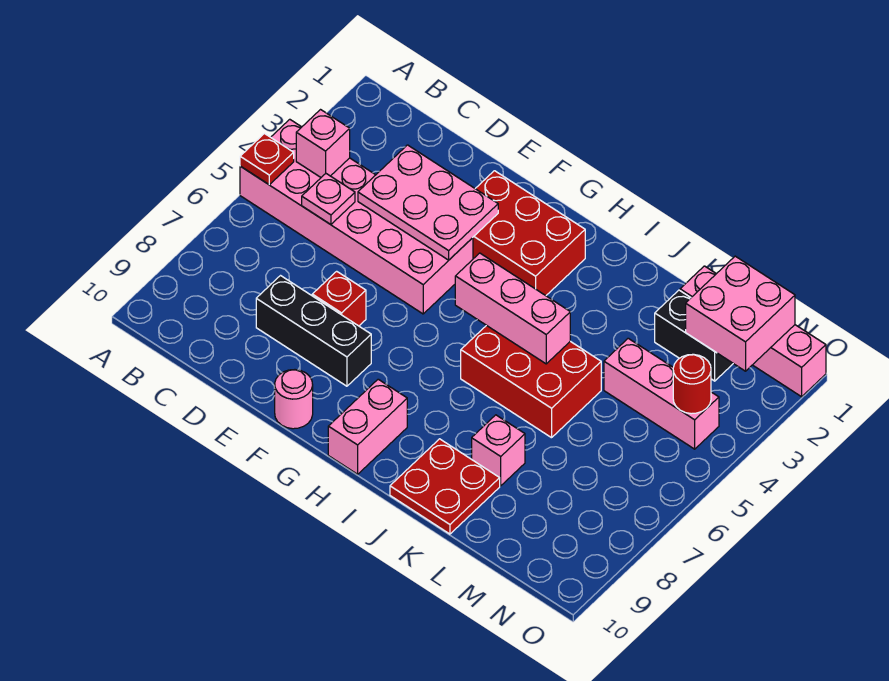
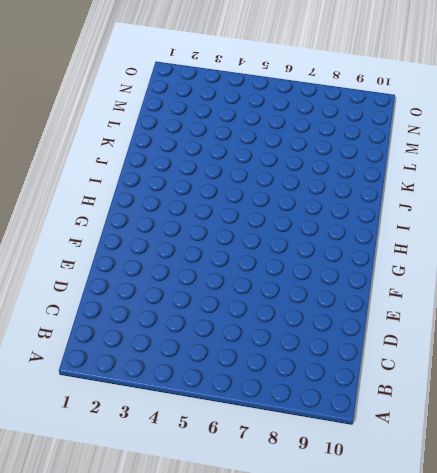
none -> pink 2x6 brick [240,119,473,314]
none -> black 1x3 brick [256,276,371,386]
none -> red 1x1 brick [312,271,366,326]

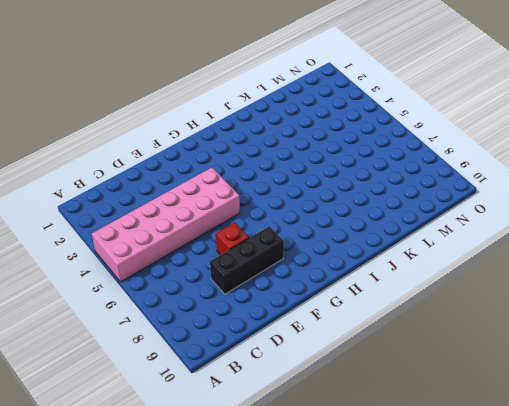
none -> red 2x3 brick [473,171,585,296]
none -> pink 1x1 round brick [275,370,313,429]
none -> pink 1x2 brick [328,379,407,474]

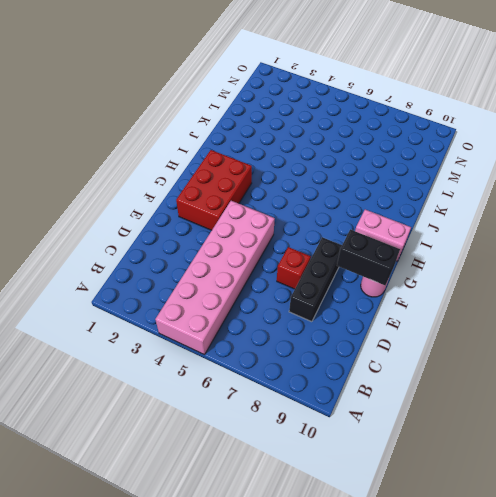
black 1x2 brick [337,229,400,285] -> black 1x2 brick turned to [655,290,733,381]
none -> red 2x3 brick [461,325,601,438]
none -> red 2x2 plate [390,439,500,534]
none -> pink 1x1 brick [472,415,525,486]

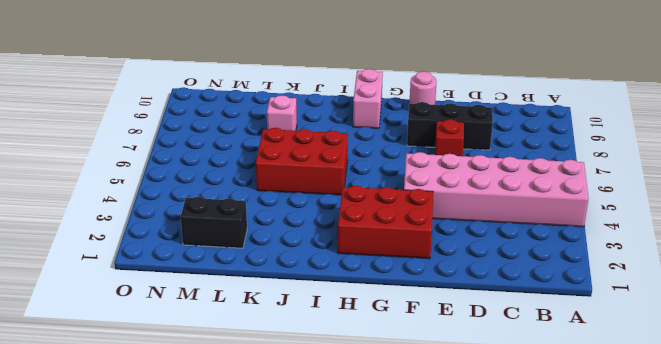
none -> red 2x2 plate [390,439,500,534]
none -> pink 1x4 brick [680,266,826,397]
none -> pink 1x3 brick [604,338,719,449]

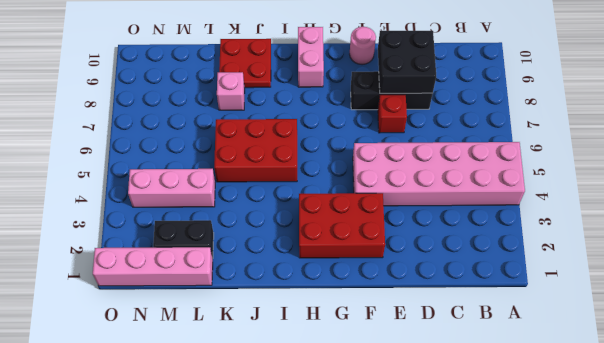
black 2x2 brick [378,31,436,93] -> none
none -> red 1x1 plate [240,134,294,185]
none -> pink 1x1 brick [296,110,350,177]
none -> pink 1x1 plate [302,174,355,225]

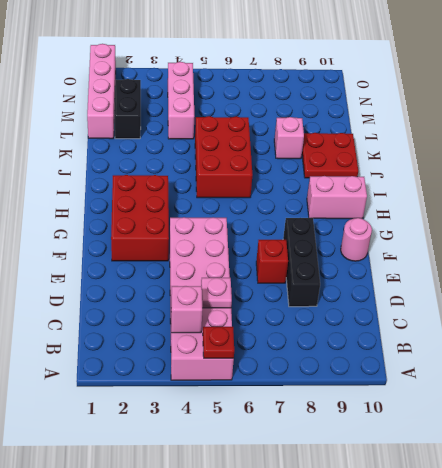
none -> pink 2x3 plate [358,145,498,260]
none -> pink 1x3 brick [455,253,570,364]
none -> pink 2x2 brick [686,256,795,371]

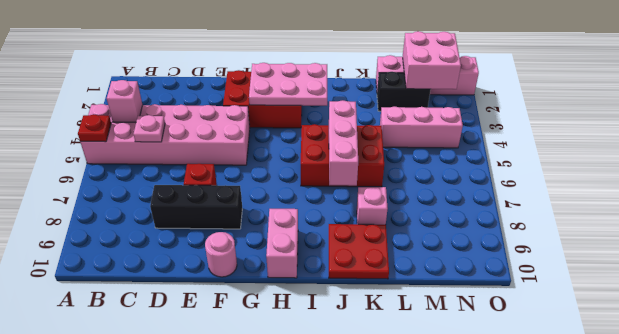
pink 2x3 plate [249,63,327,106] -> pink 2x3 plate moved to [358,145,498,260]
pink 1x3 brick [329,100,358,186] -> pink 1x3 brick turned to [455,253,570,364]
none -> red 1x1 round brick [673,354,711,414]

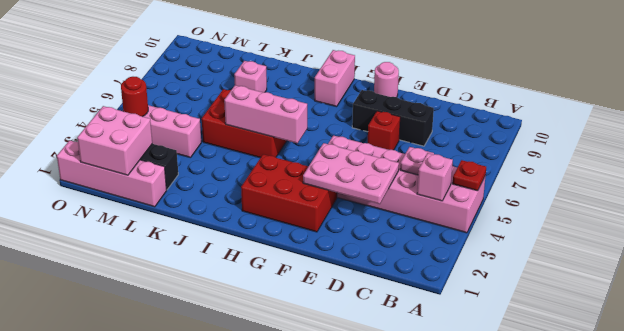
none -> red 2x2 plate [390,439,500,534]

